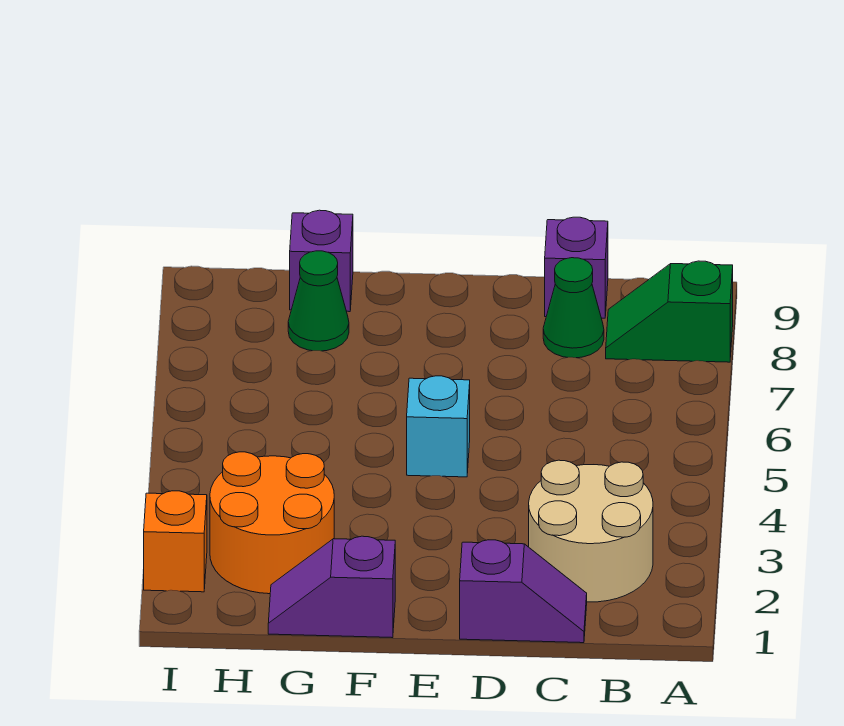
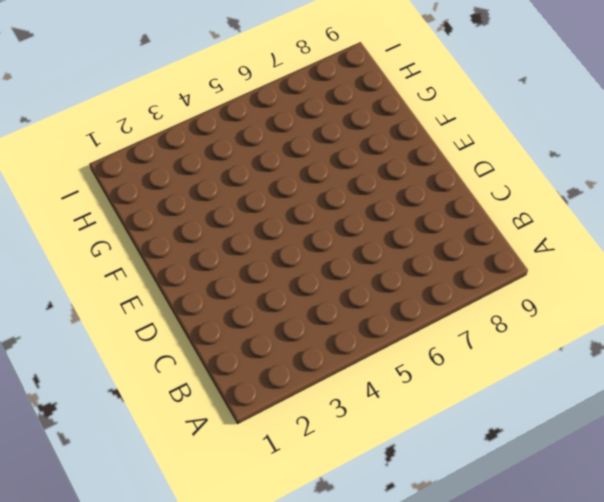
none -> green 1x2 slope [606,261,733,362]
none -> tan 2x2 round brick [529,460,653,602]

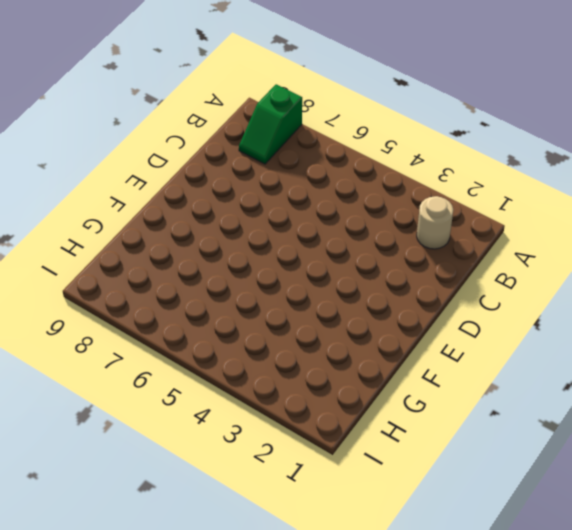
tan 1x1 round brick [417,196,453,249] -> tan 2x2 round brick [529,460,653,602]
none -> purple 1x2 slope [460,540,587,643]
none -> green 1x1 cone [543,258,604,358]

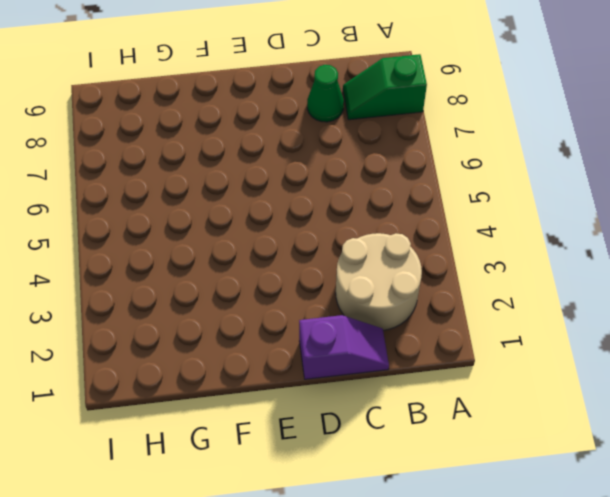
none -> purple 1x1 brick [545,217,608,318]
none -> cyan 1x1 brick [407,376,470,477]

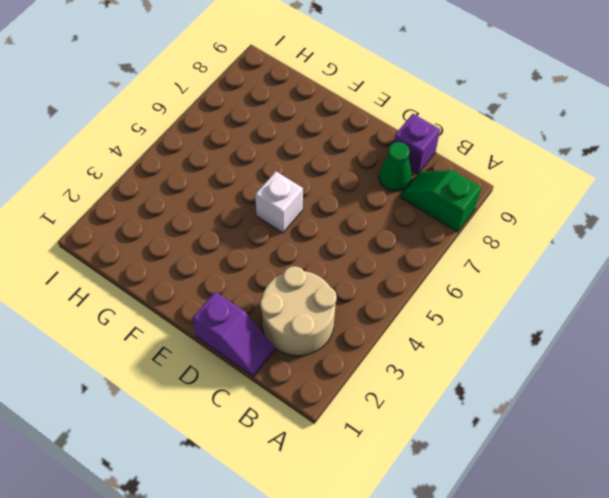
white 1x1 brick [255,172,303,233] -> cyan 1x1 brick [407,376,470,477]
none -> purple 1x2 slope [268,536,395,638]
none -> orange 2x2 round brick [210,452,334,594]

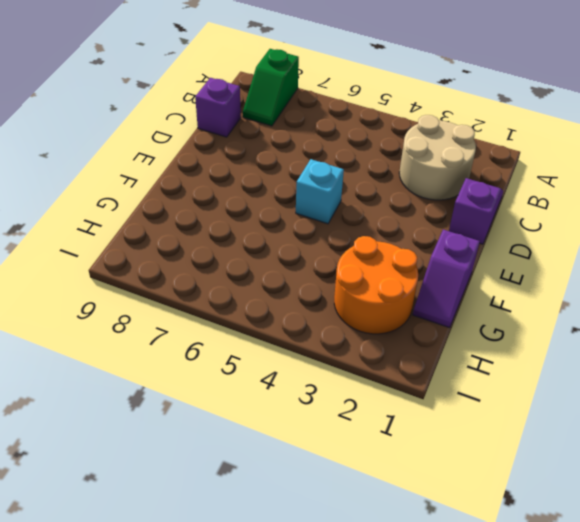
none -> green 1x1 cone [543,258,604,358]
none -> green 1x1 cone [288,251,349,351]

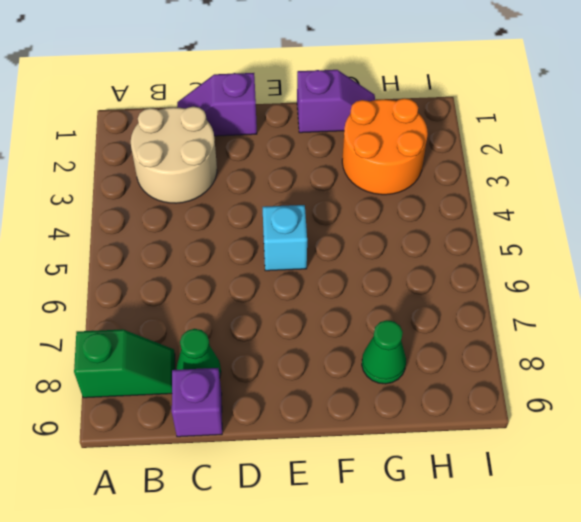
none -> purple 1x1 brick [290,210,353,312]
none -> orange 1x1 brick [144,491,207,592]

